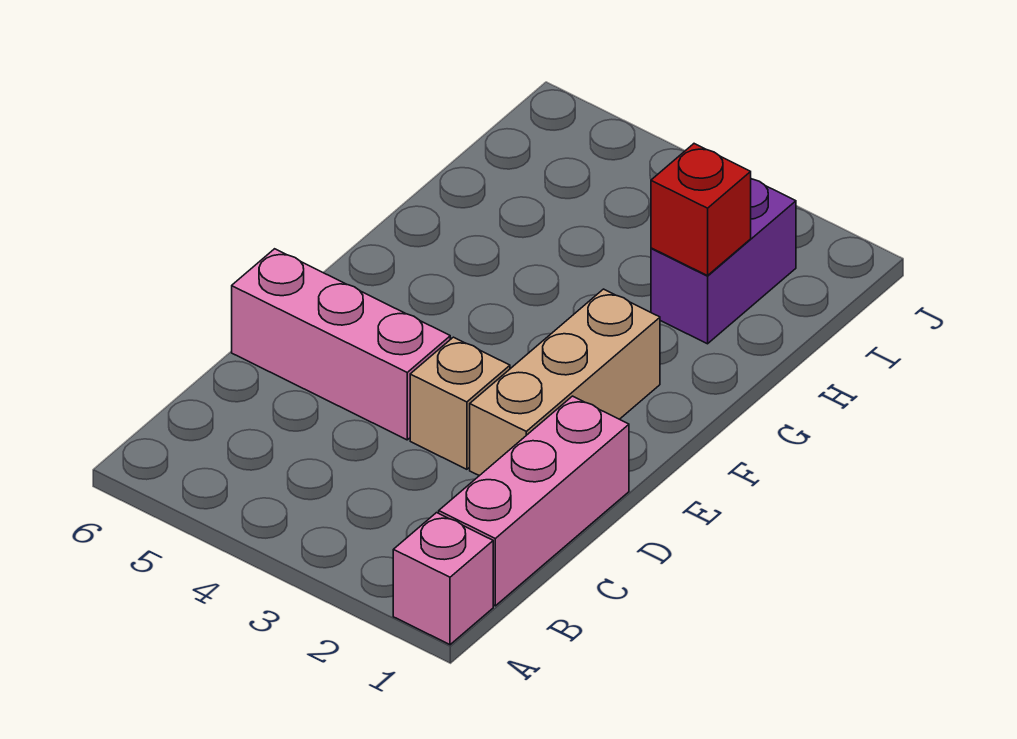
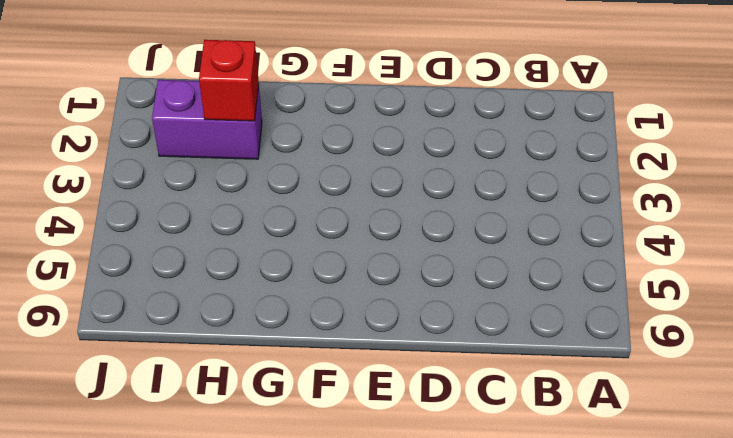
none -> pink 1x1 brick [393,513,493,645]
none -> pink 1x3 brick [439,396,629,606]

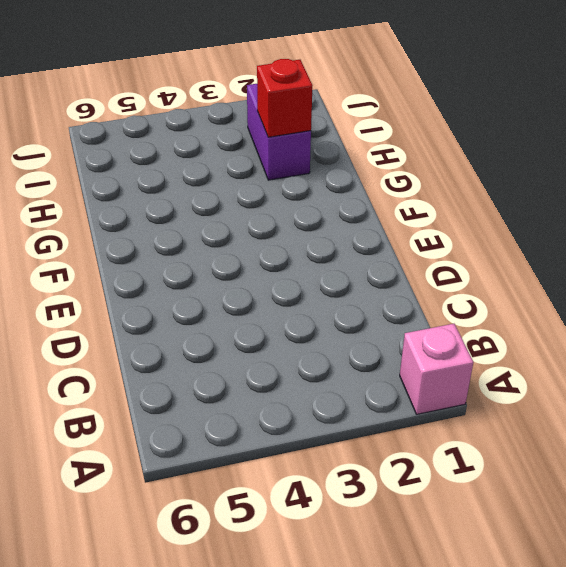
none -> pink 1x3 brick [439,396,629,606]
none -> tan 1x3 brick [470,289,660,476]

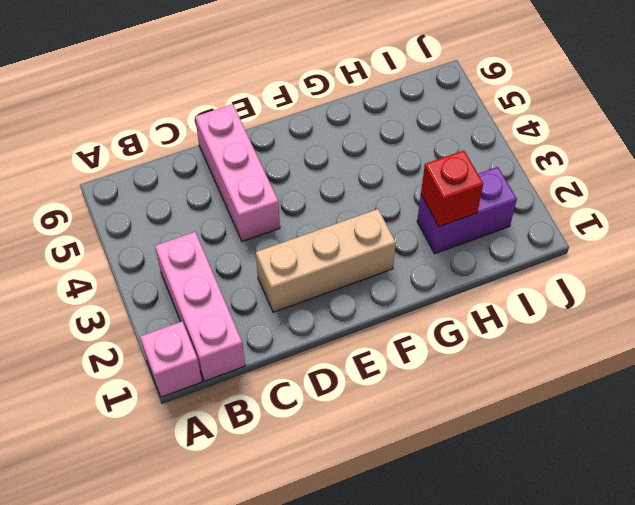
pink 1x3 brick [155,232,245,381] -> pink 1x3 brick turned to [439,396,629,606]
none -> tan 1x1 brick [410,337,510,469]

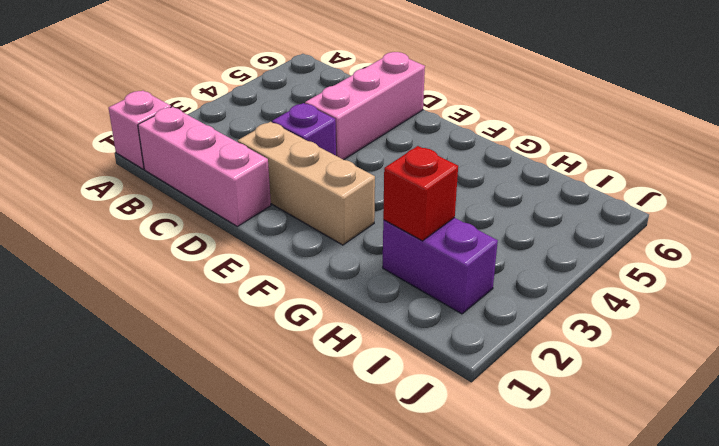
purple 1x1 brick [272,103,336,156] -> tan 1x1 brick [410,337,510,469]

